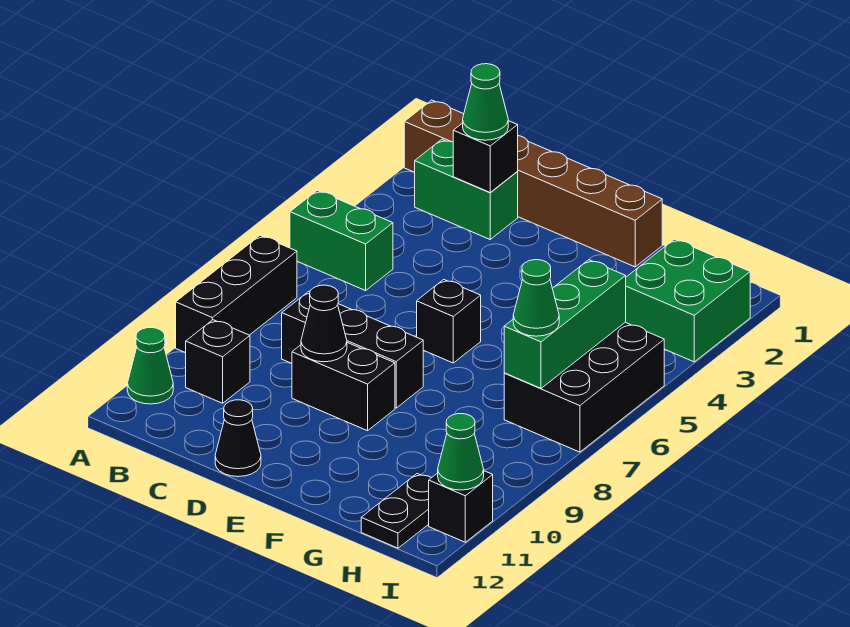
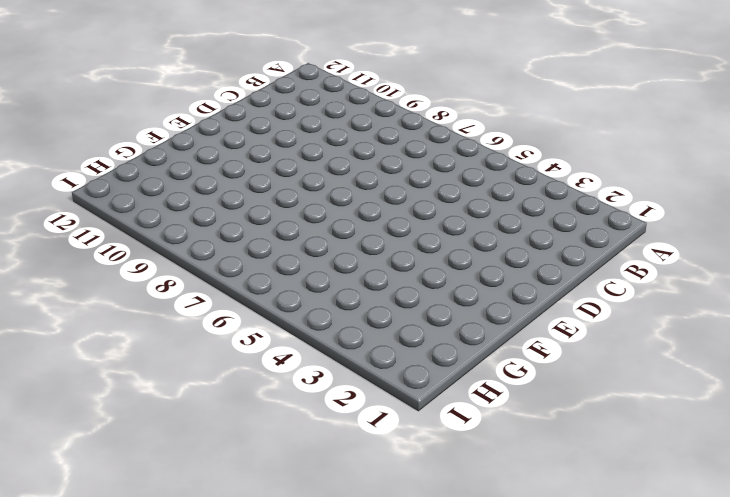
none -> brown 1x6 brick [404,100,662,267]
none -> green 1x2 brick [290,190,393,291]
none -> black 1x3 brick [176,236,297,353]

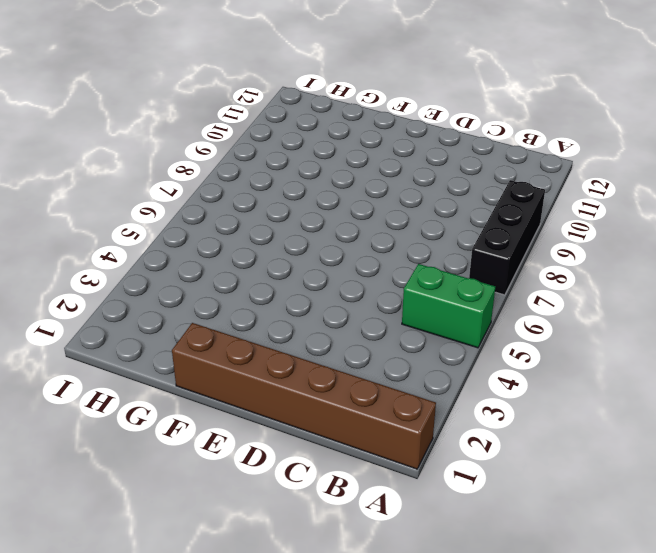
none -> green 1x1 cone [127,328,173,404]
none -> green 1x2 brick [415,139,518,239]
none -> black 1x1 brick [186,320,250,403]

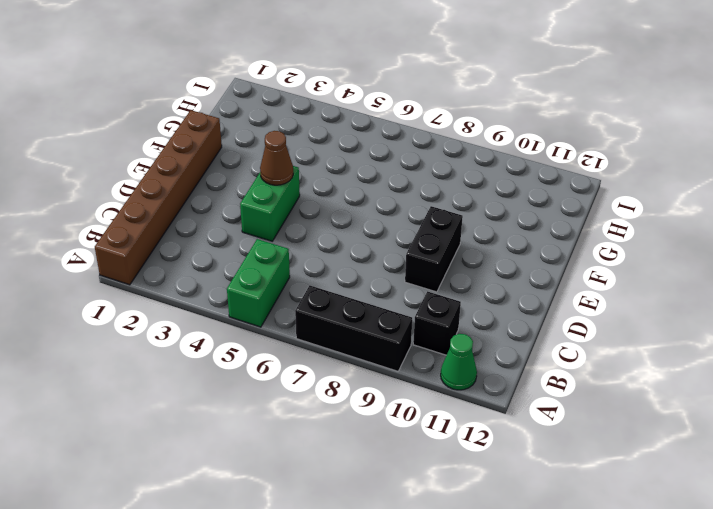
green 1x2 brick [240,166,300,241] -> green 1x2 brick moved to [415,139,518,239]
brown 1x1 cone [260,131,293,185] -> none
none -> black 1x3 brick [282,291,423,408]
none -> black 1x1 cone [215,400,261,477]
none -> black 1x1 brick [417,280,481,363]

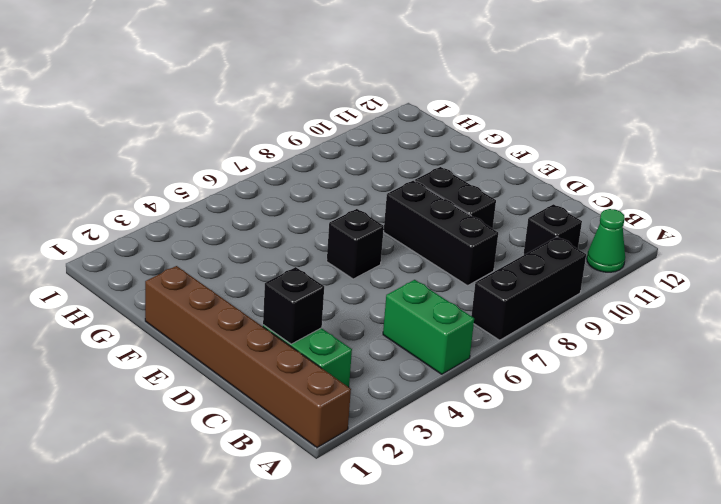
none -> black 1x1 cone [215,400,261,477]
none -> green 2x2 brick [626,239,750,362]
none -> black 2x3 brick [504,322,664,452]

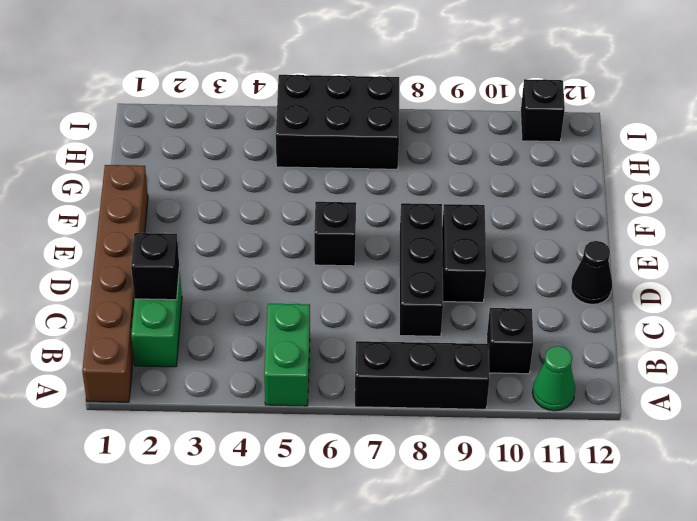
none -> green 2x2 brick [626,239,750,362]
none -> black 1x2 plate [361,474,431,548]
none -> black 1x1 cone [301,285,347,362]

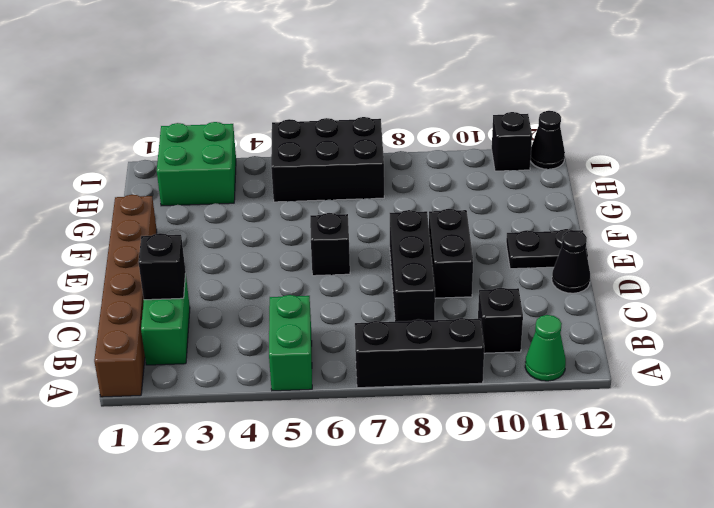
black 1x2 plate [506,229,588,269] -> black 1x2 plate moved to [361,474,431,548]
black 1x1 cone [531,111,565,169] -> black 1x1 cone moved to [301,285,347,362]
none -> green 1x3 brick [504,260,626,388]
none -> green 1x1 cone [438,414,484,490]
none -> green 1x1 cone [463,64,508,140]

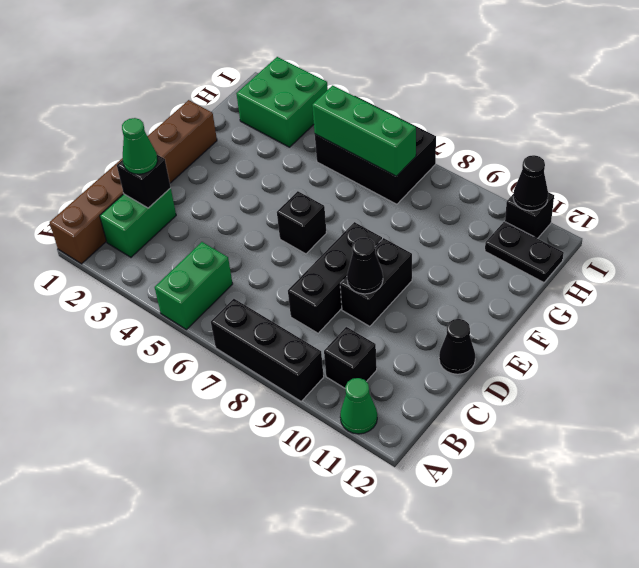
black 1x1 cone [513,155,548,211] -> green 1x1 cone [438,414,484,490]
none -> green 1x1 cone [513,260,559,336]

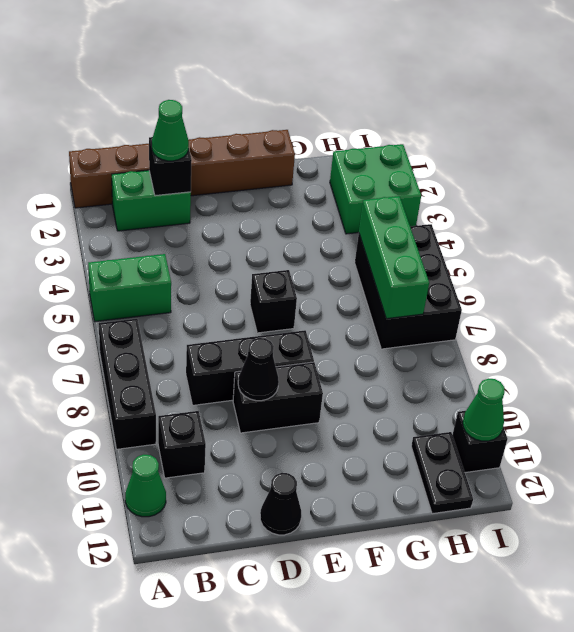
none -> green 1x1 cone [513,260,559,336]

